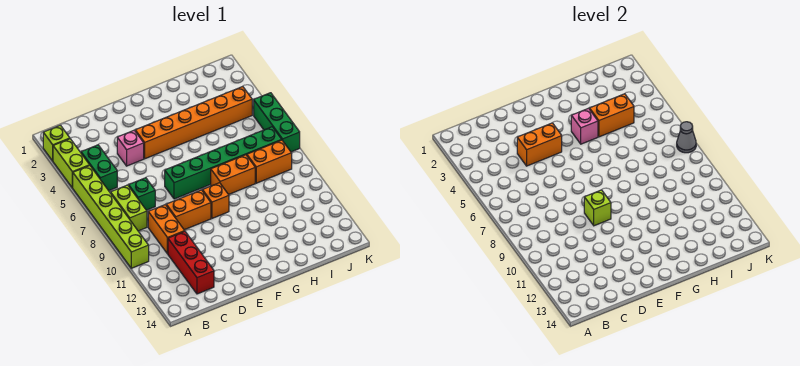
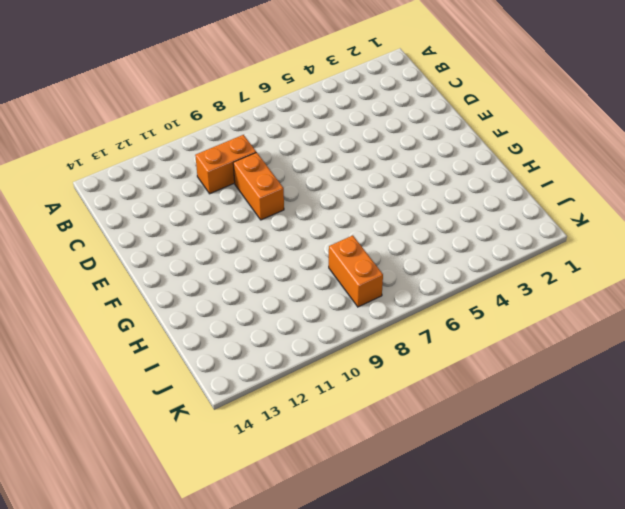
none -> lime 1x1 brick [43,125,70,161]
none -> lime 1x2 brick [53,139,90,188]
none -> lime 1x6 brick [73,166,149,268]

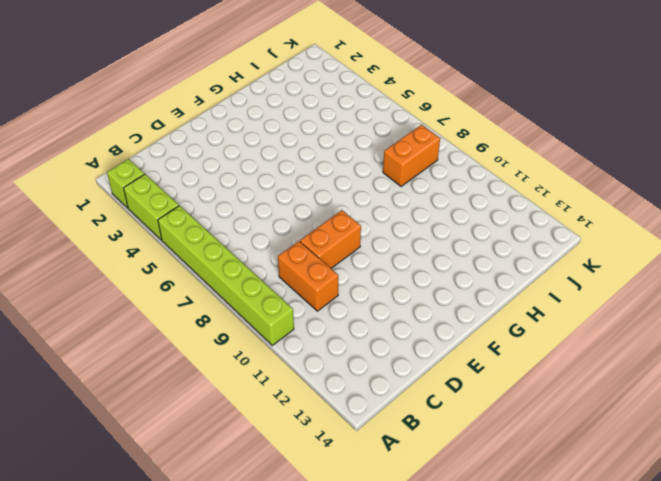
none -> green 1x2 brick [81,145,117,191]
none -> lime 1x2 brick [111,185,147,231]
none -> green 1x1 brick [129,178,155,210]

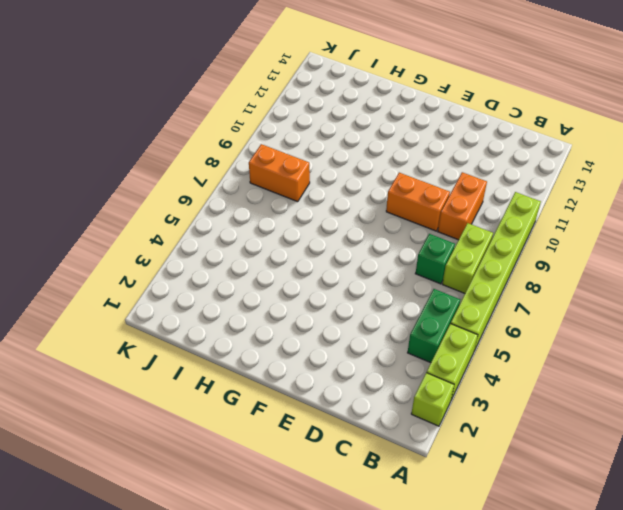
none -> red 1x3 brick [168,232,214,294]
none -> pink 1x1 brick [117,130,144,166]
none -> orange 1x6 brick [135,86,252,159]

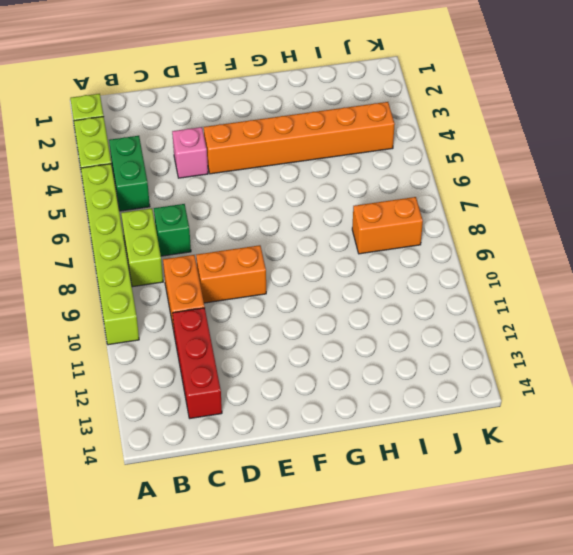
none -> green 1x6 brick [165,127,282,199]
none -> orange 1x1 brick [202,183,229,218]
none -> orange 1x2 brick [211,155,255,194]

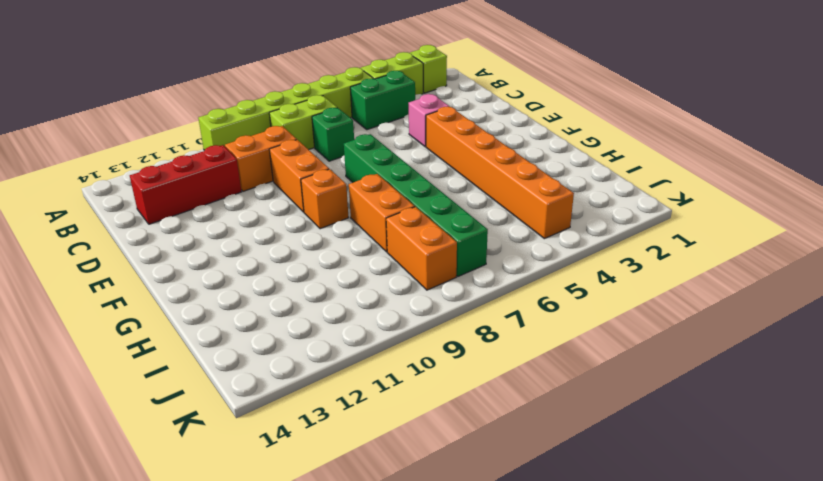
none -> green 1x3 brick [254,93,300,152]
none -> orange 1x2 brick [517,123,562,166]
none -> lime 1x1 brick [584,190,611,226]

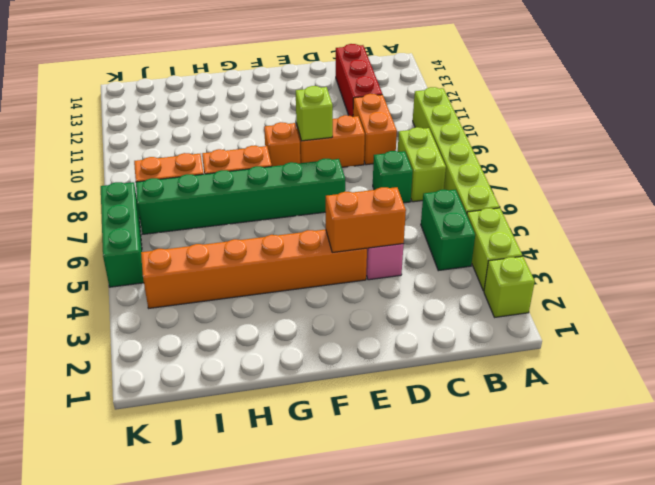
none -> pink 1x1 brick [571,108,598,144]
none -> orange 1x2 brick [589,94,634,137]
none -> grey 1x1 cone [677,122,696,153]

